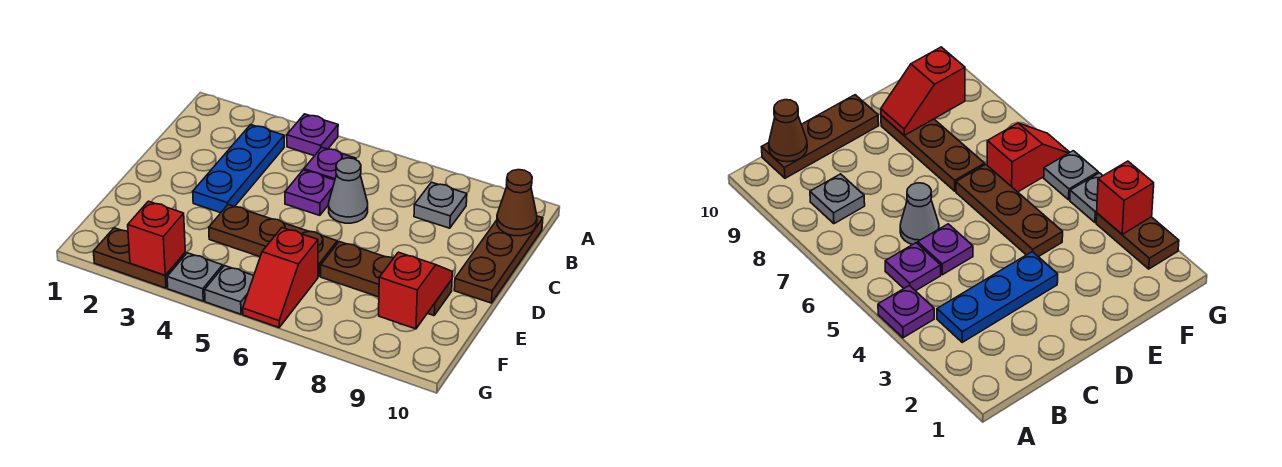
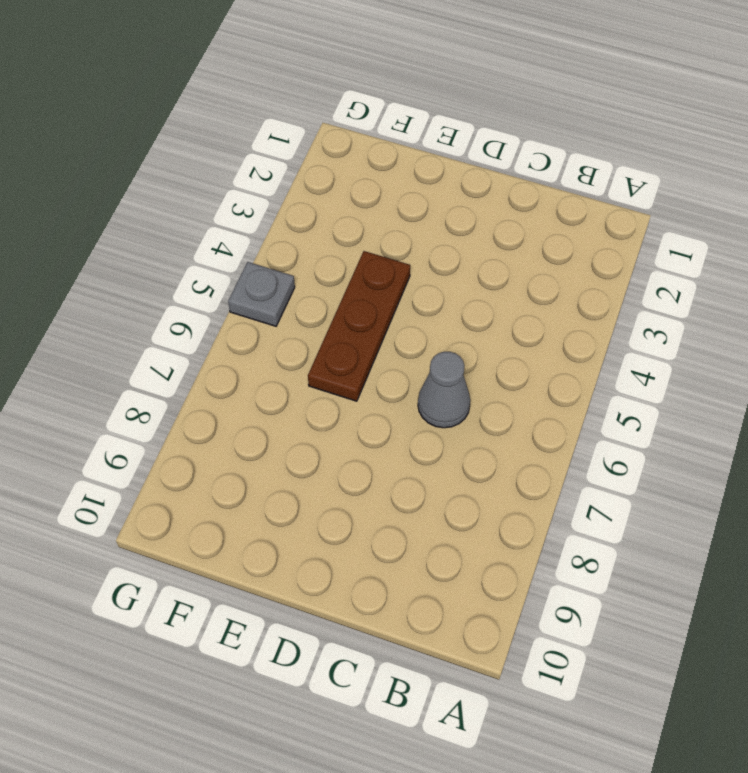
none -> purple 1x1 plate [287,114,338,156]
none -> blue 1x3 plate [193,125,284,213]
none -> purple 1x1 plate [304,147,356,180]

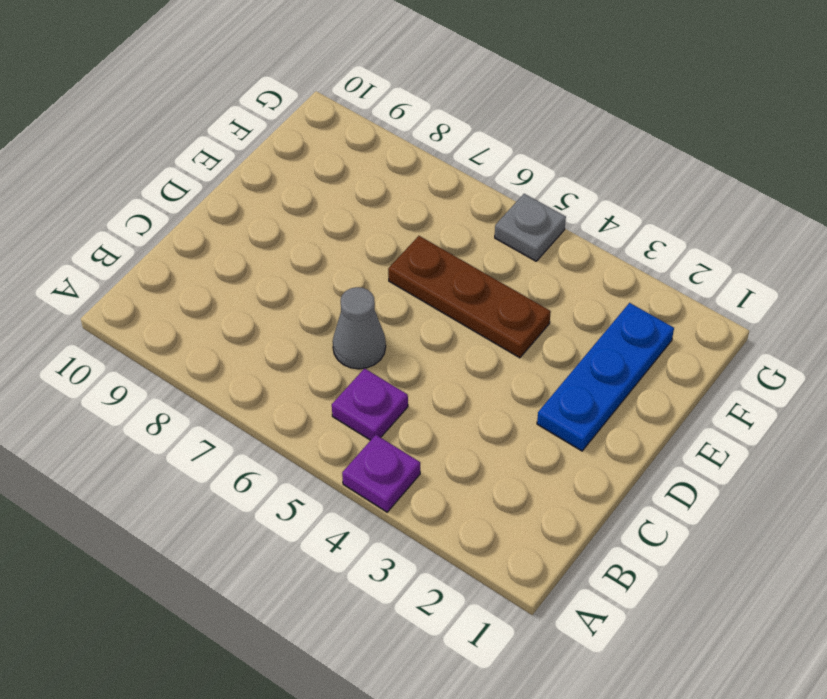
blue 1x3 plate [537,303,674,451] -> blue 1x3 plate moved to [193,125,284,213]
none -> grey 1x1 plate [414,182,467,228]
none -> brown 1x3 plate [454,216,543,303]
none -> purple 1x1 plate [285,170,335,215]

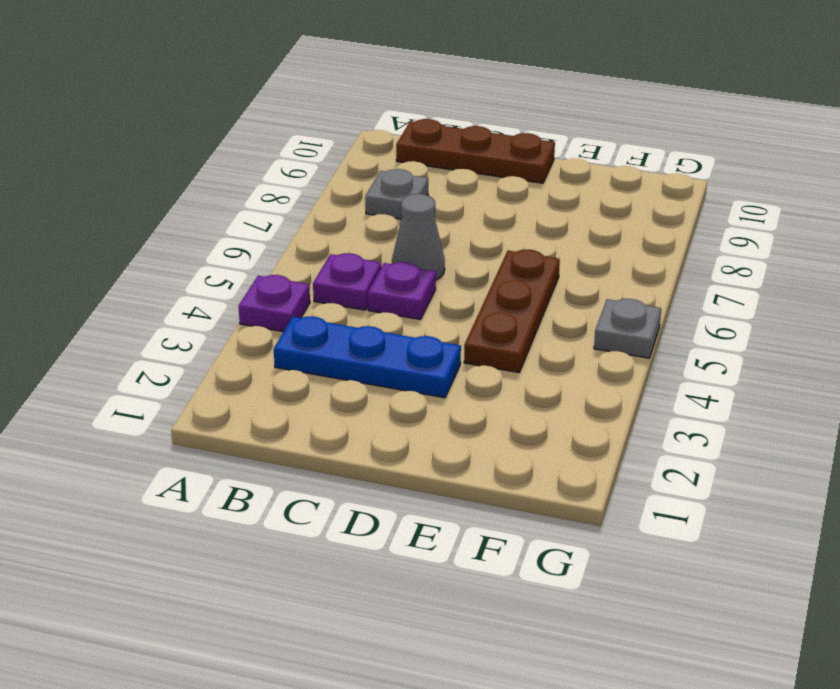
none -> brown 1x3 plate [321,242,452,316]
none -> red 1x2 slope [243,228,318,328]
none -> brown 1x2 plate [94,228,186,288]

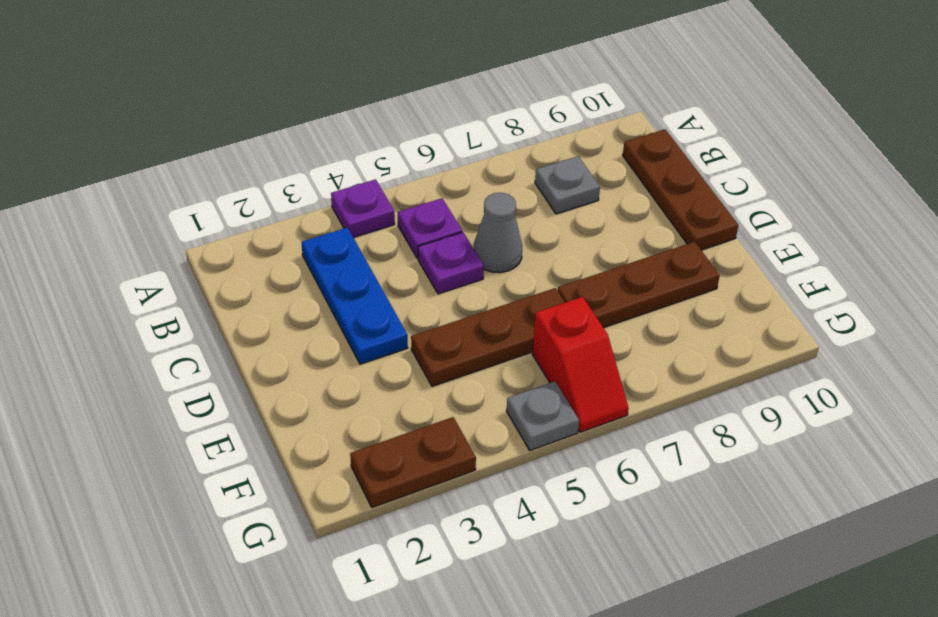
none -> grey 1x1 plate [167,253,223,301]
none -> brown 1x1 cone [497,170,537,236]
none -> red 1x2 slope [379,252,453,329]

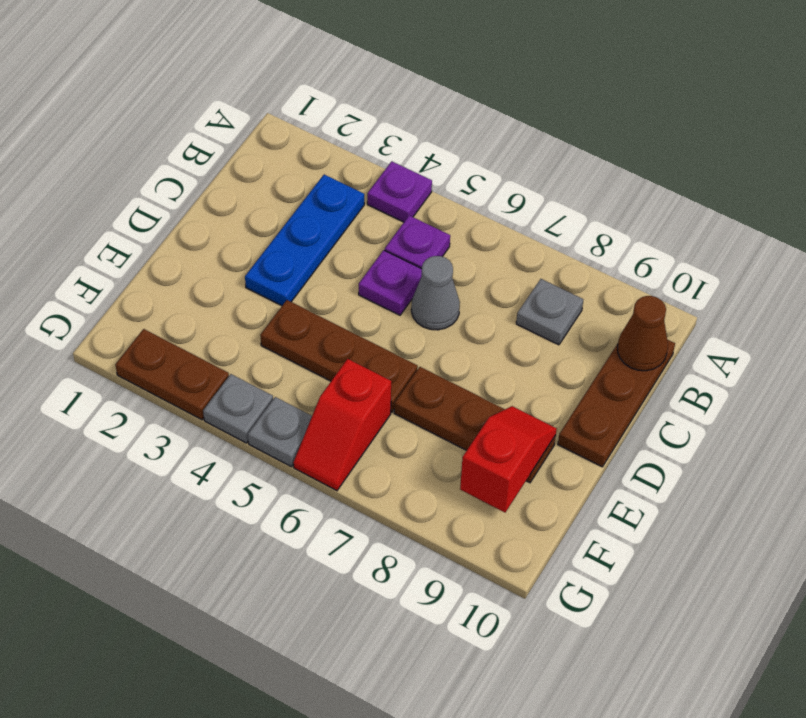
none -> red 1x1 brick [128,201,185,275]

